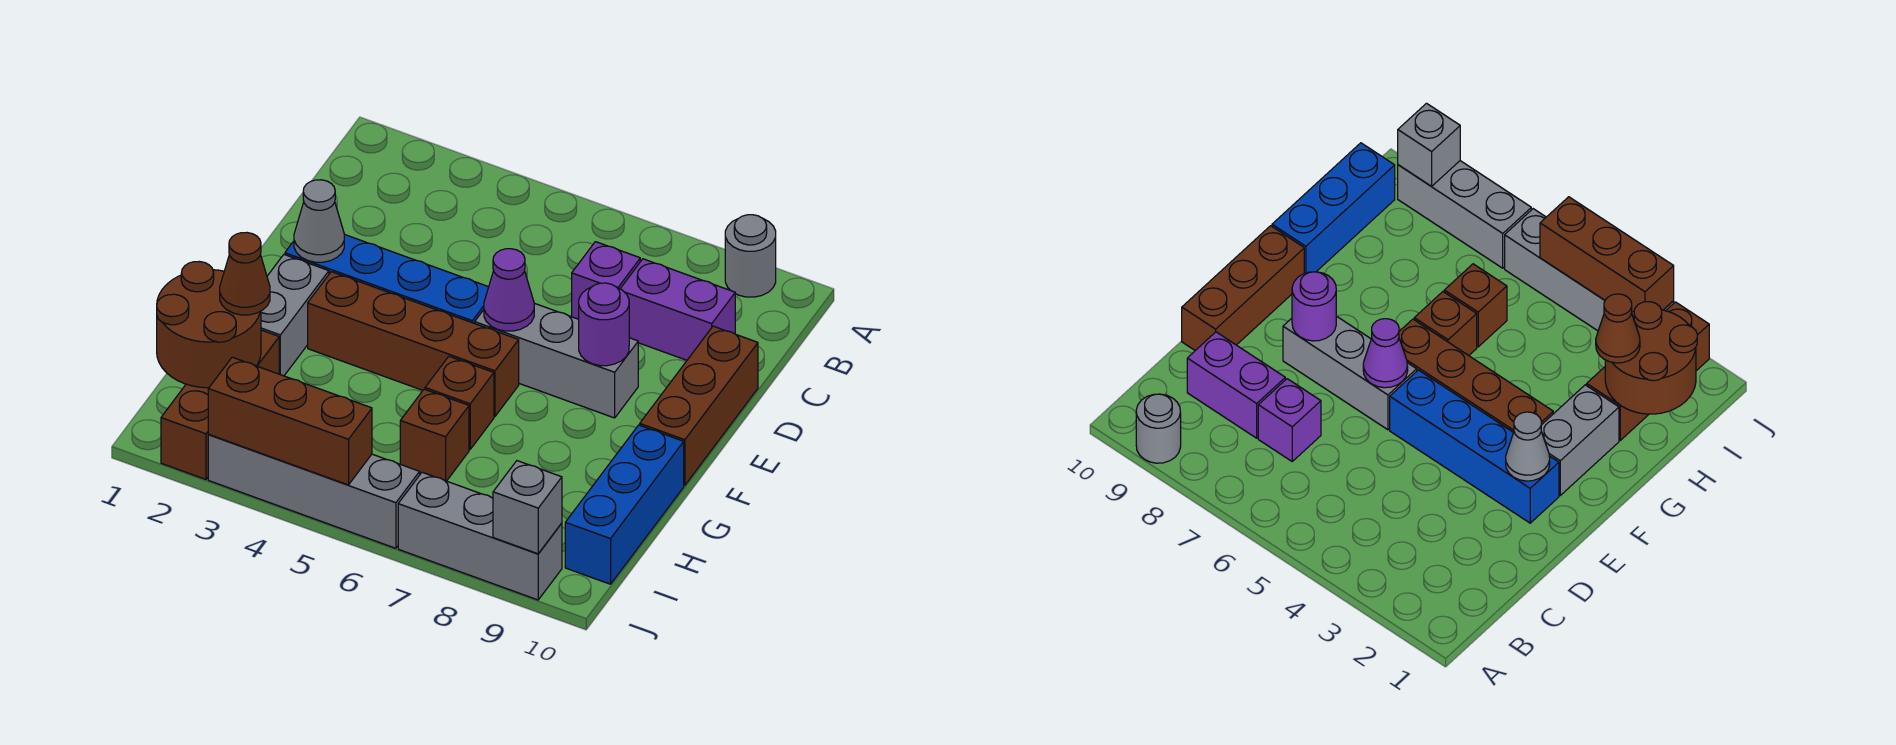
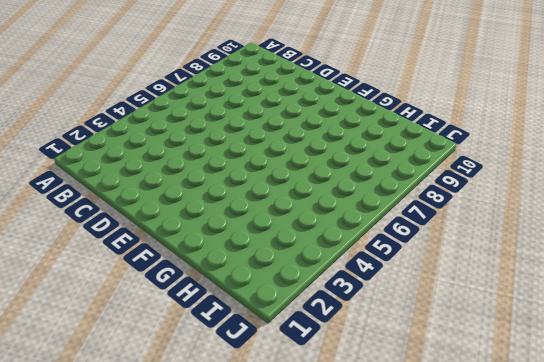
none -> grey 1x1 round brick [725,215,776,297]
none -> purple 1x1 brick [572,242,640,319]
none -> purple 1x2 brick [620,259,735,360]

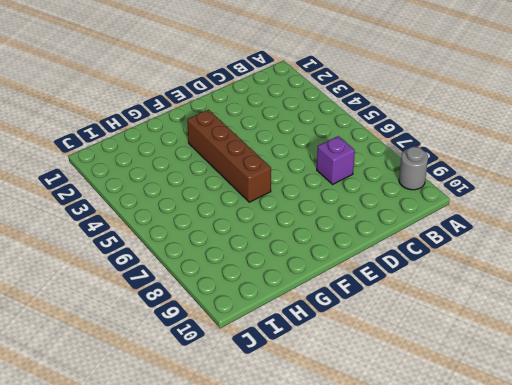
none -> purple 1x2 brick [620,259,735,360]
none -> brown 1x3 brick [640,326,758,485]
none -> blue 1x4 brick [285,234,489,323]

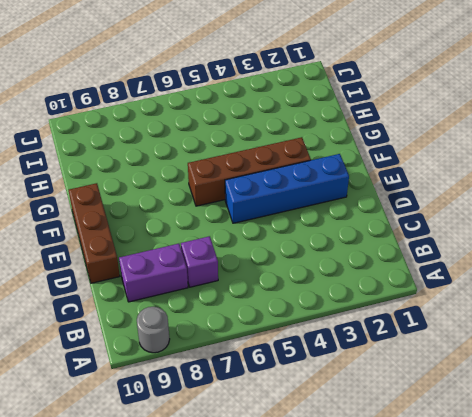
none -> grey 1x3 brick [475,303,638,418]
none -> grey 1x2 brick [261,255,329,376]
none -> brown 1x1 brick [425,356,494,449]

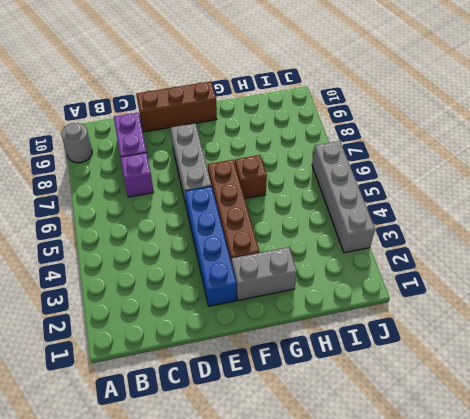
none -> blue 1x3 brick [565,425,684,584]
none -> brown 1x3 brick [161,330,279,479]
none -> brown 1x1 brick [400,389,469,481]

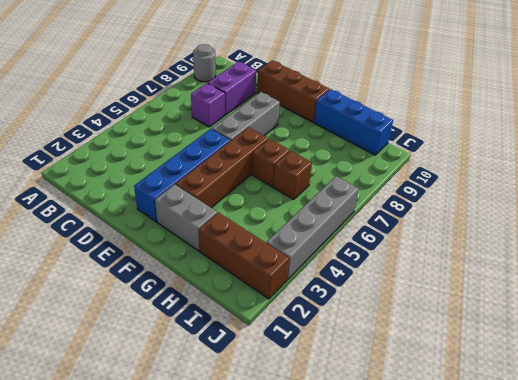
none -> grey 1x3 brick [398,472,562,600]
none -> grey 1x1 cone [294,180,344,262]
none -> purple 1x1 cone [484,249,534,331]

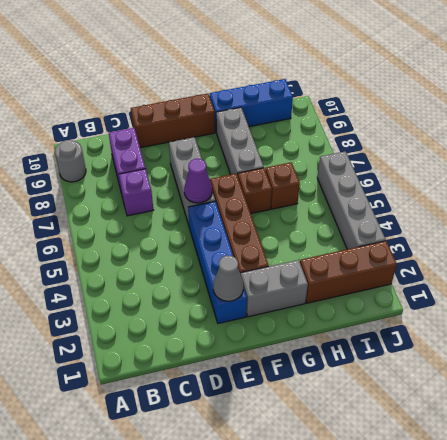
grey 1x3 brick [216,107,264,176] -> grey 1x3 brick moved to [398,472,562,600]
none -> purple 1x1 round brick [579,283,629,366]
none -> brown 2x2 round brick [157,261,261,388]
none -> brown 1x3 brick [208,357,372,485]

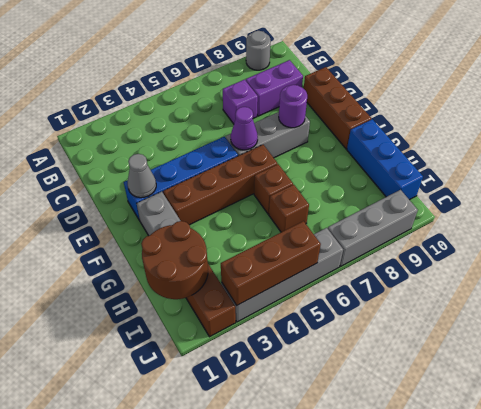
none -> grey 1x1 brick [493,461,562,554]
none -> brown 1x1 cone [220,232,270,315]

